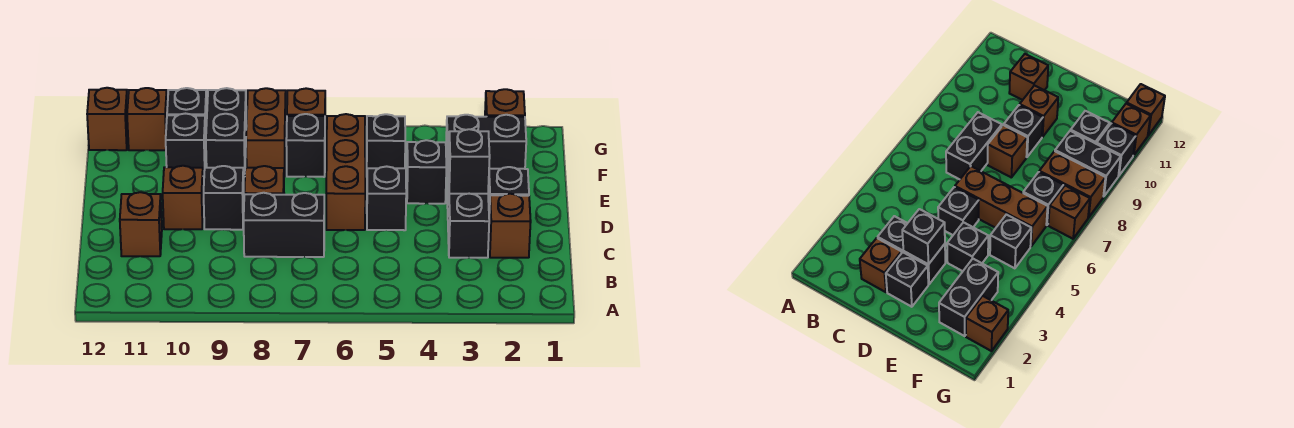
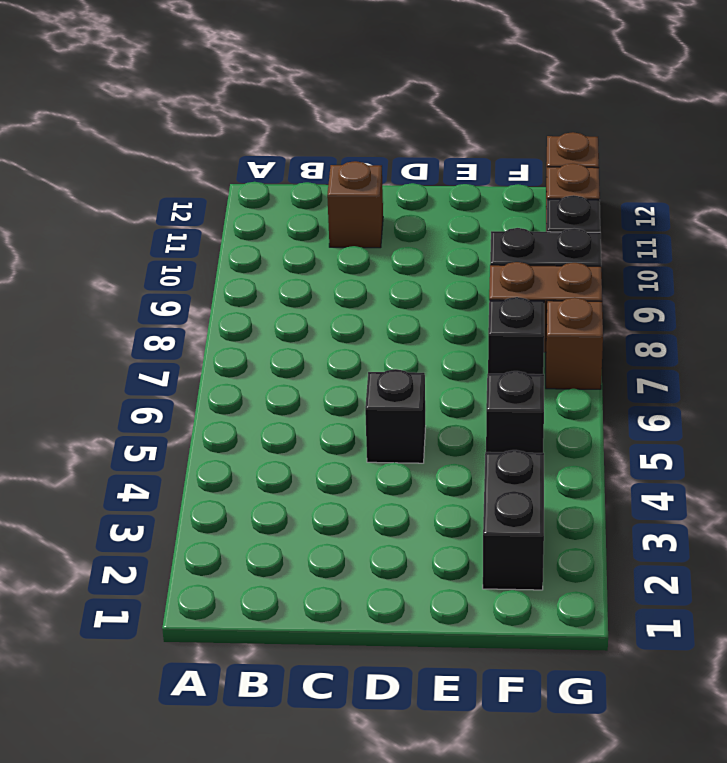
none -> brown 1x1 brick [489,194,531,258]
none -> black 1x2 brick [447,171,489,258]
none -> black 1x2 brick [244,193,324,257]

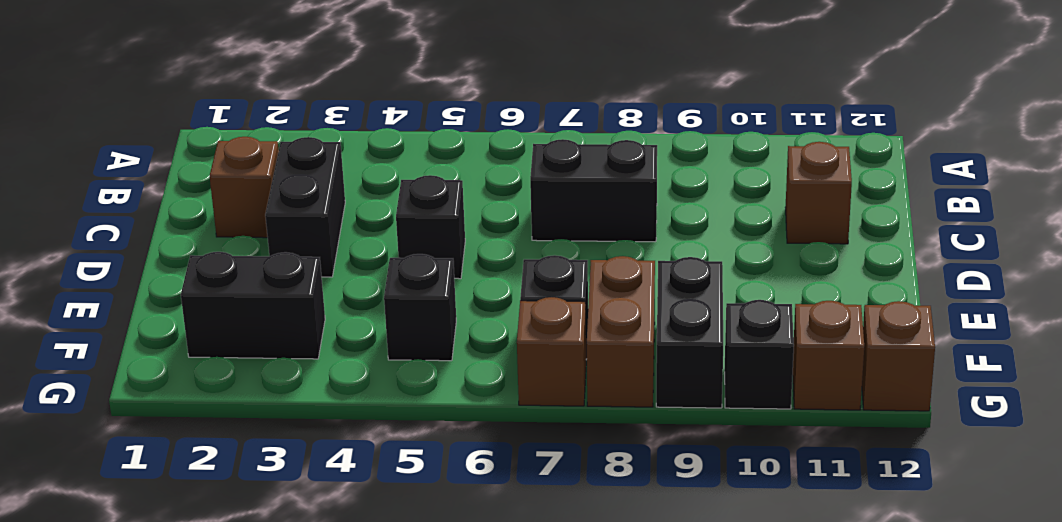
none -> black 1x1 brick [488,167,529,213]
none -> brown 1x3 brick [326,114,365,230]
none -> brown 1x1 brick [244,166,284,195]

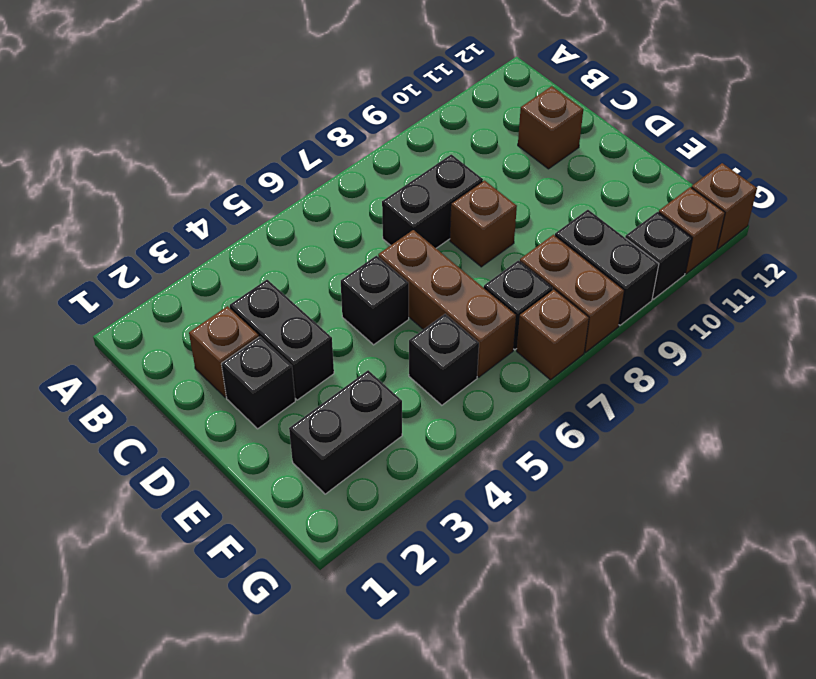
none -> black 1x1 brick [204,166,244,230]
none -> brown 1x1 brick [163,166,204,229]
none -> black 1x1 brick [407,140,446,204]

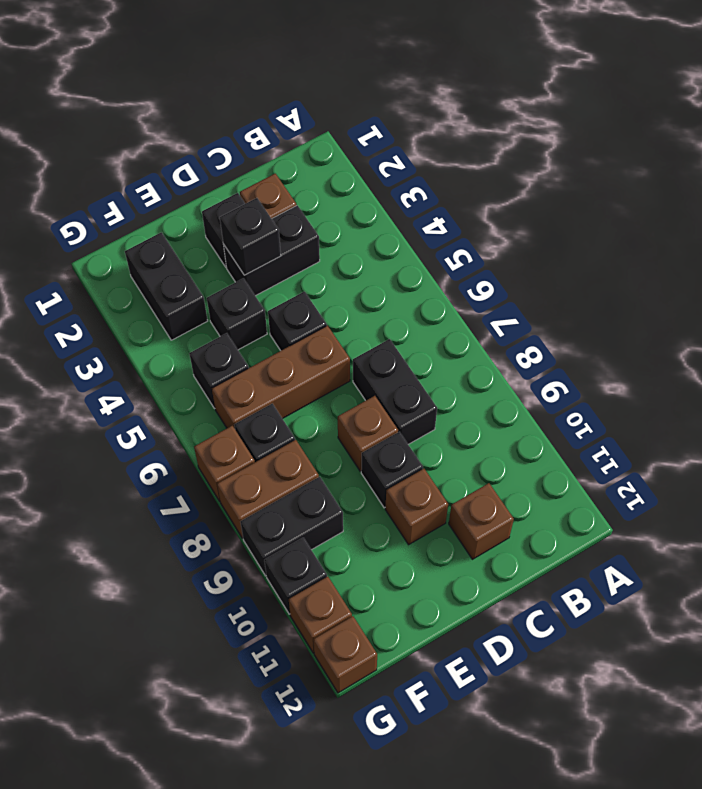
none -> black 1x1 brick [166,114,206,176]
none -> brown 1x1 brick [485,89,525,117]

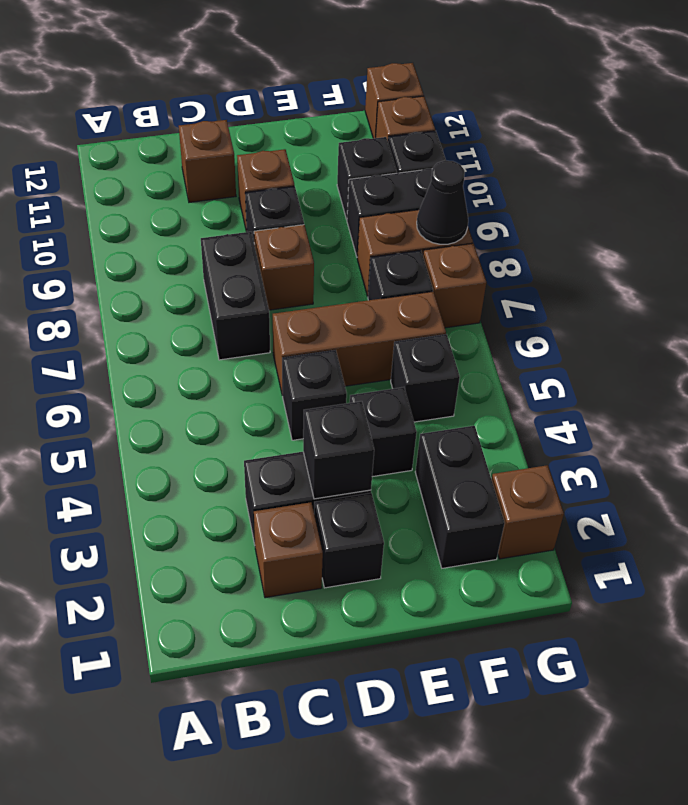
black 1x1 cone [417,161,468,244] -> none

